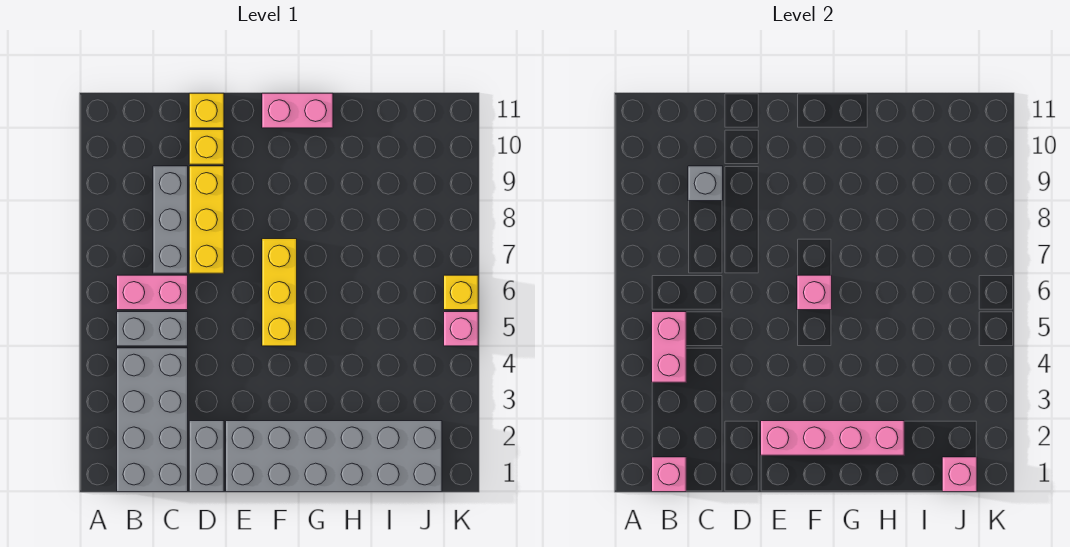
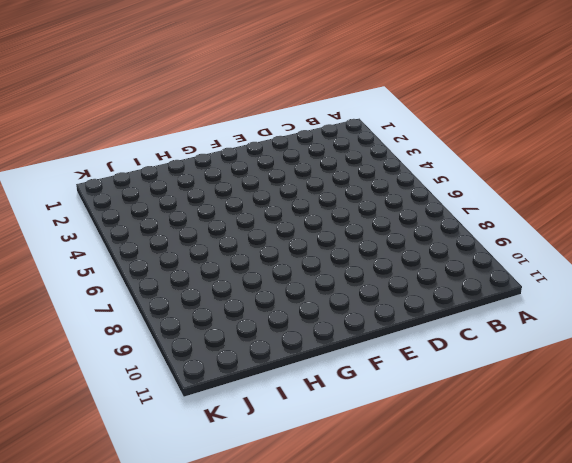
none -> grey 2x4 brick [117,348,188,492]
none -> grey 1x2 brick [117,312,188,346]
none -> pink 1x2 brick [117,275,188,310]

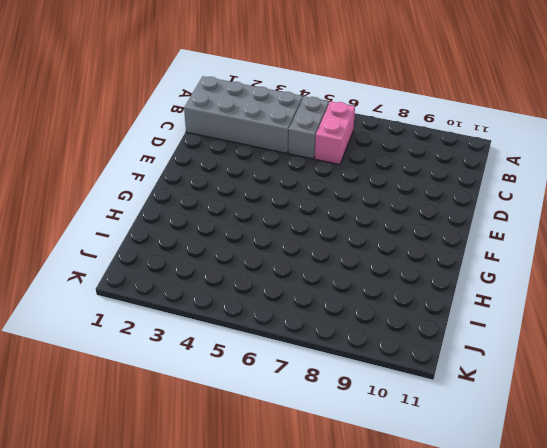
none -> grey 1x3 brick [153,166,188,273]
none -> grey 1x2 brick [189,421,224,492]
none -> yellow 1x3 brick [189,166,224,273]

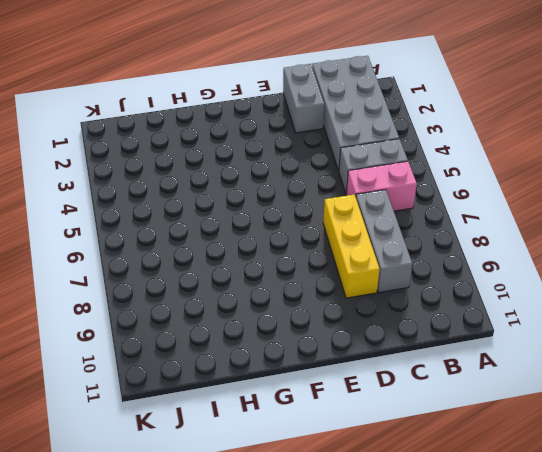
none -> yellow 1x1 brick [189,130,224,164]
none -> yellow 1x1 brick [189,93,224,128]
none -> grey 2x6 brick [226,421,442,492]

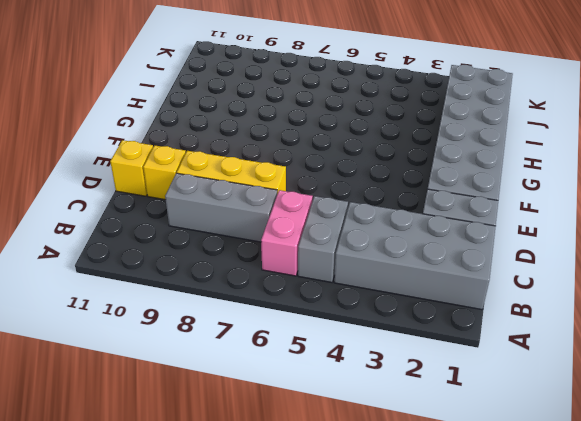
none -> yellow 1x3 brick [262,239,297,346]
none -> pink 1x2 brick [262,93,333,128]
none -> pink 1x1 brick [444,312,478,346]

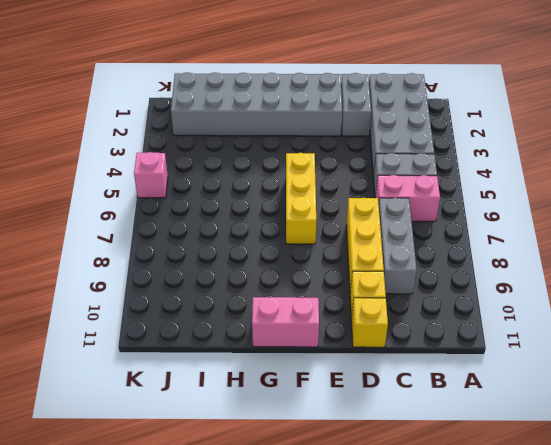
none -> yellow 1x1 brick [444,275,478,310]
none -> pink 1x1 brick [652,457,686,492]
none -> pink 1x2 brick [652,312,686,382]

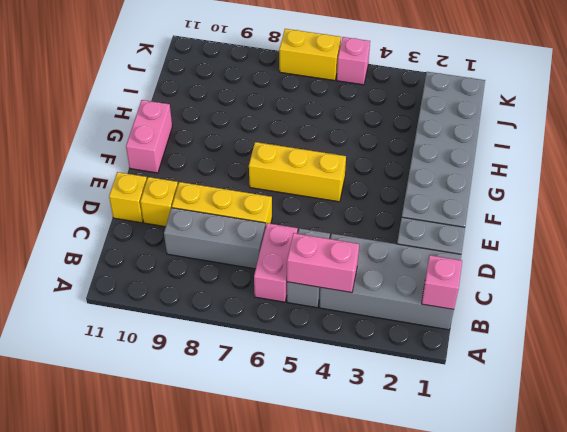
yellow 1x2 brick [279,29,341,81] -> yellow 1x1 brick [444,275,478,310]
none -> grey 1x1 brick [688,166,723,201]
none -> pink 1x4 brick [761,421,904,455]
none -> pink 1x1 brick [797,275,832,310]

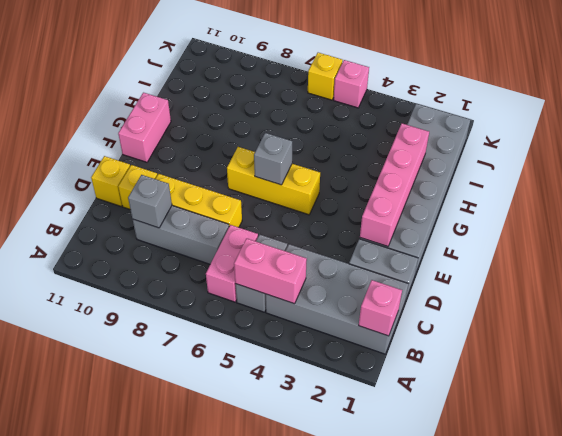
grey 1x1 brick [254,133,292,185] -> pink 1x1 brick [797,275,832,310]
none -> pink 1x1 brick [942,457,977,492]

